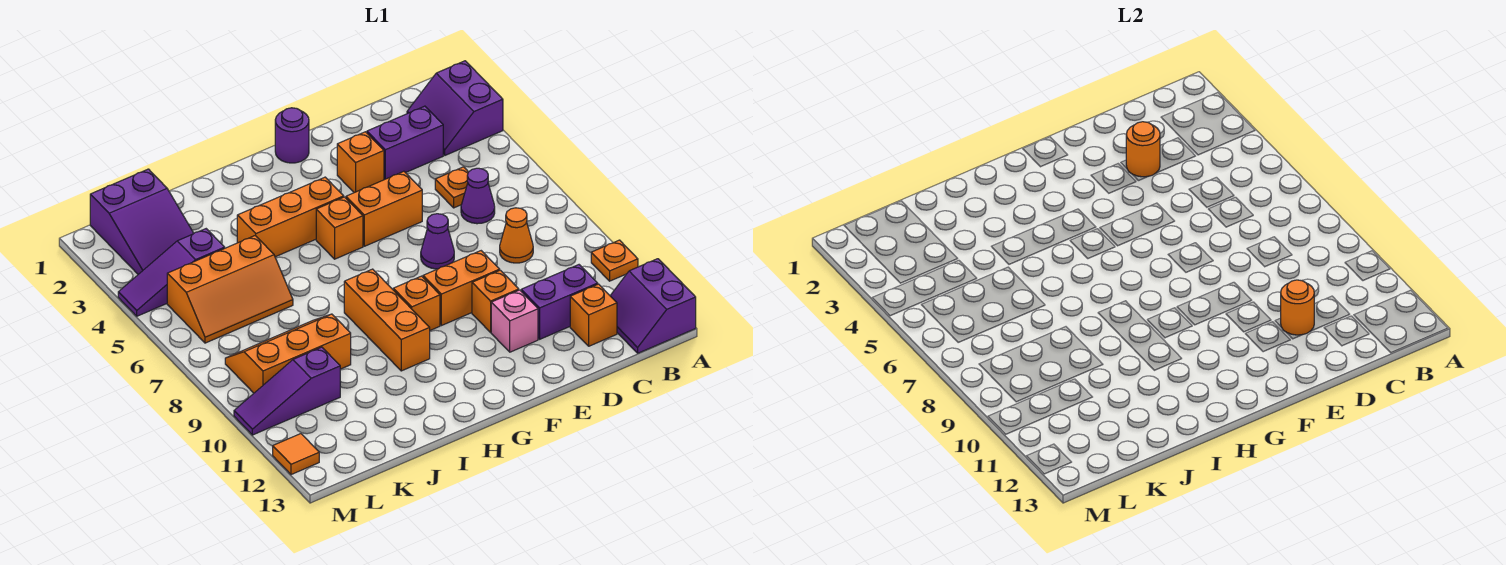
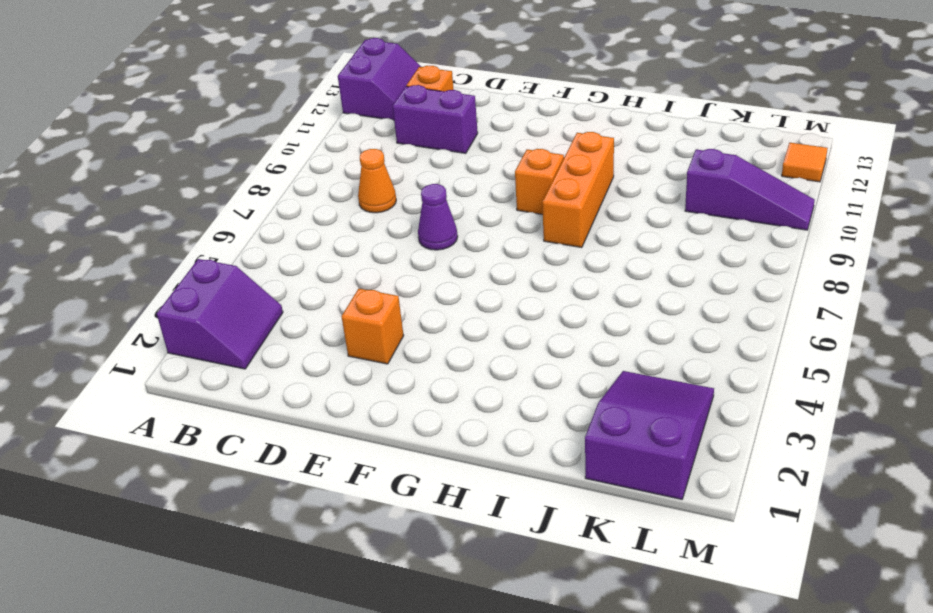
none -> orange 1x1 plate [591,240,638,281]
none -> purple 1x2 brick [367,106,443,180]
none -> orange 1x1 plate [435,167,468,208]

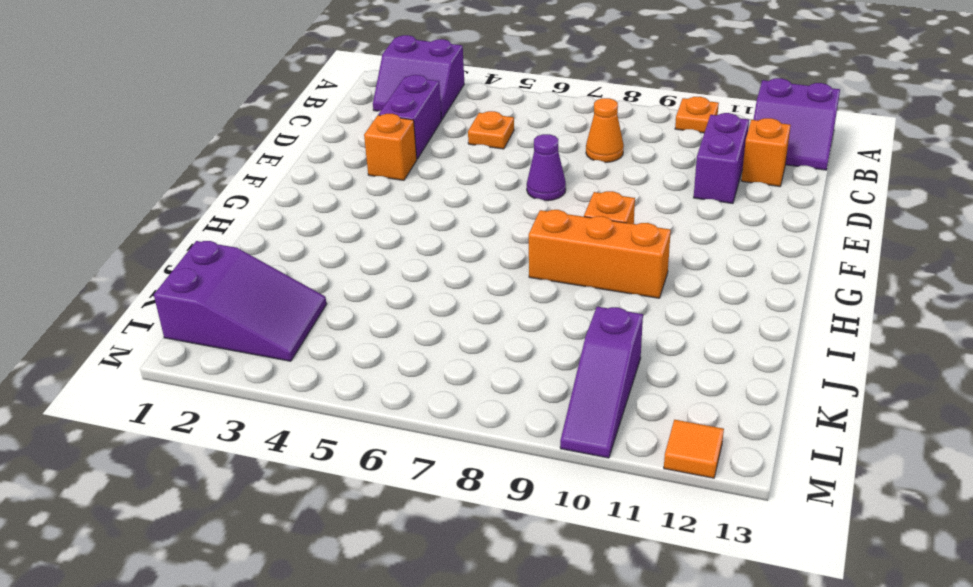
none -> purple 1x1 cone [461,168,495,224]
none -> orange 1x2 brick [346,171,422,246]
none -> orange 1x2 brick [423,251,500,326]

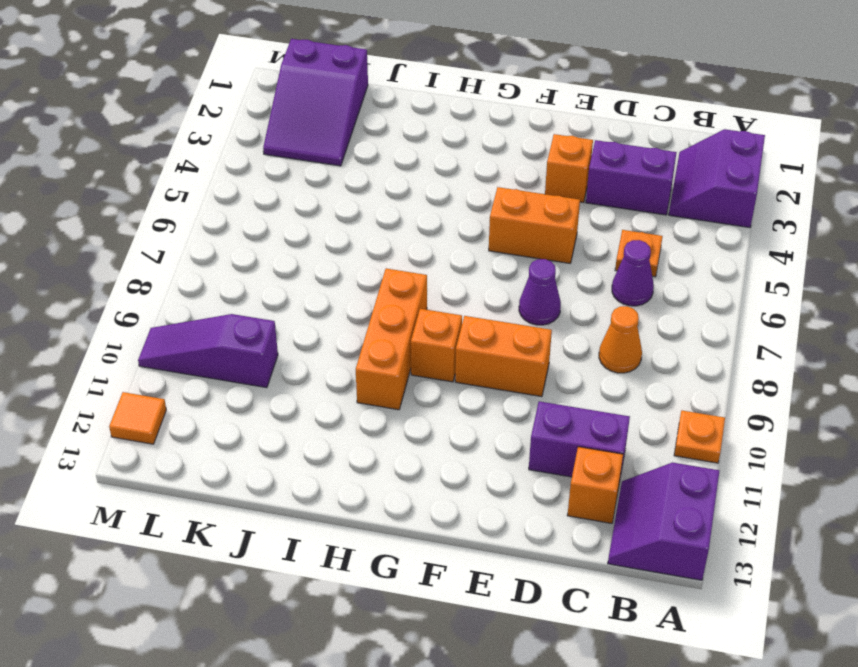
none -> orange 1x1 brick [472,270,519,332]
none -> pink 1x1 brick [491,290,538,352]
none -> purple 1x1 round brick [275,108,309,163]

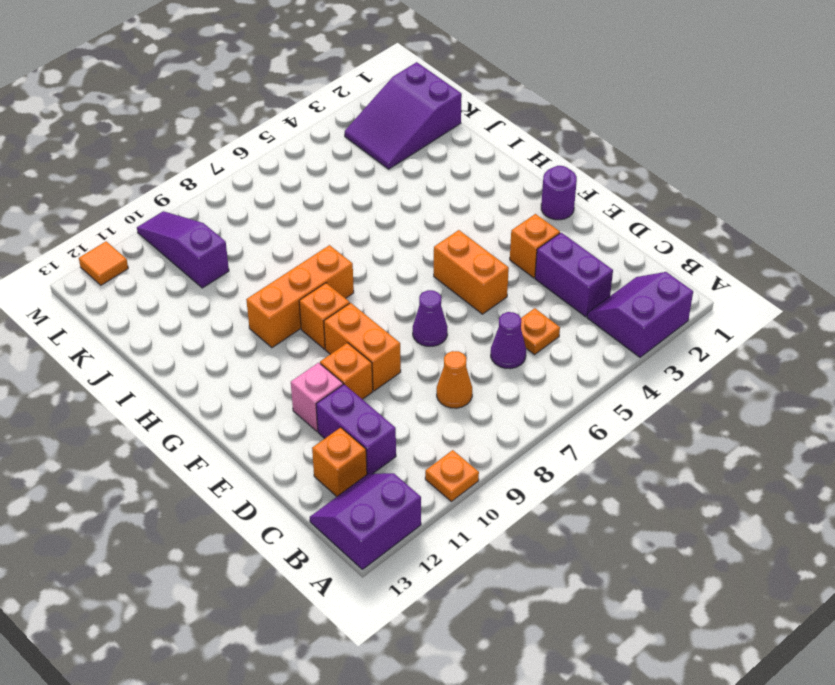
none -> orange 1x3 brick [237,177,344,257]
none -> orange 1x1 brick [316,197,363,259]
none -> orange 2x3 slope [167,236,293,343]

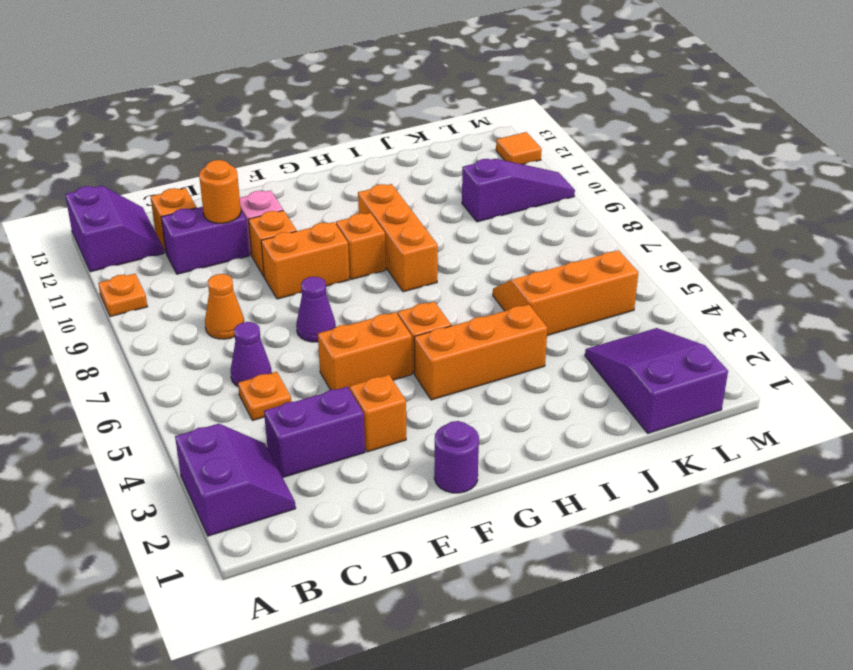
none -> orange 2x3 slope [225,314,351,393]
none -> purple 1x3 slope [118,229,225,316]
none -> orange 1x1 round brick [1126,122,1160,177]

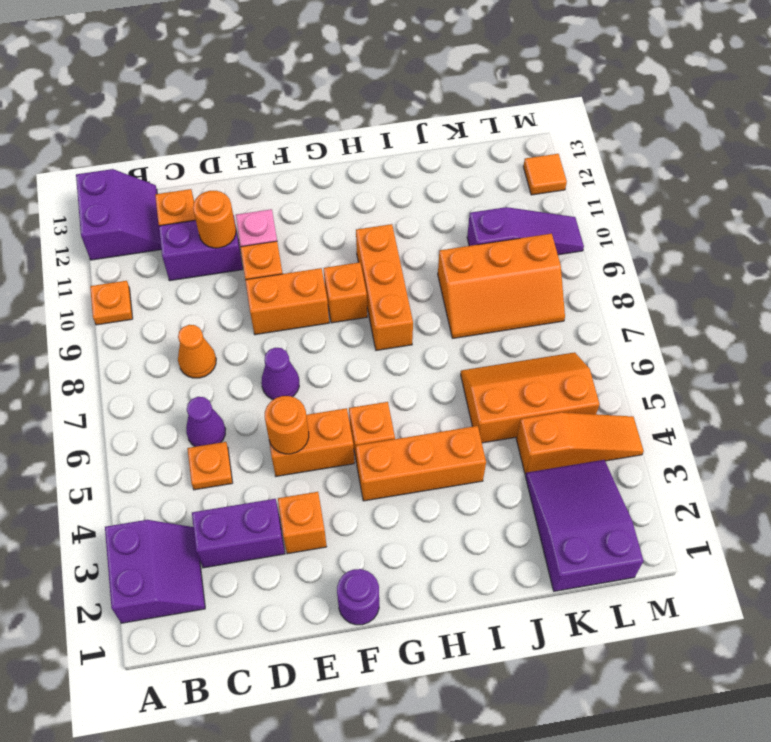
orange 1x1 round brick [265,396,309,454] -> orange 1x1 round brick moved to [1126,122,1160,177]
orange 1x3 slope [516,412,644,474] -> purple 1x3 slope [118,229,225,316]

